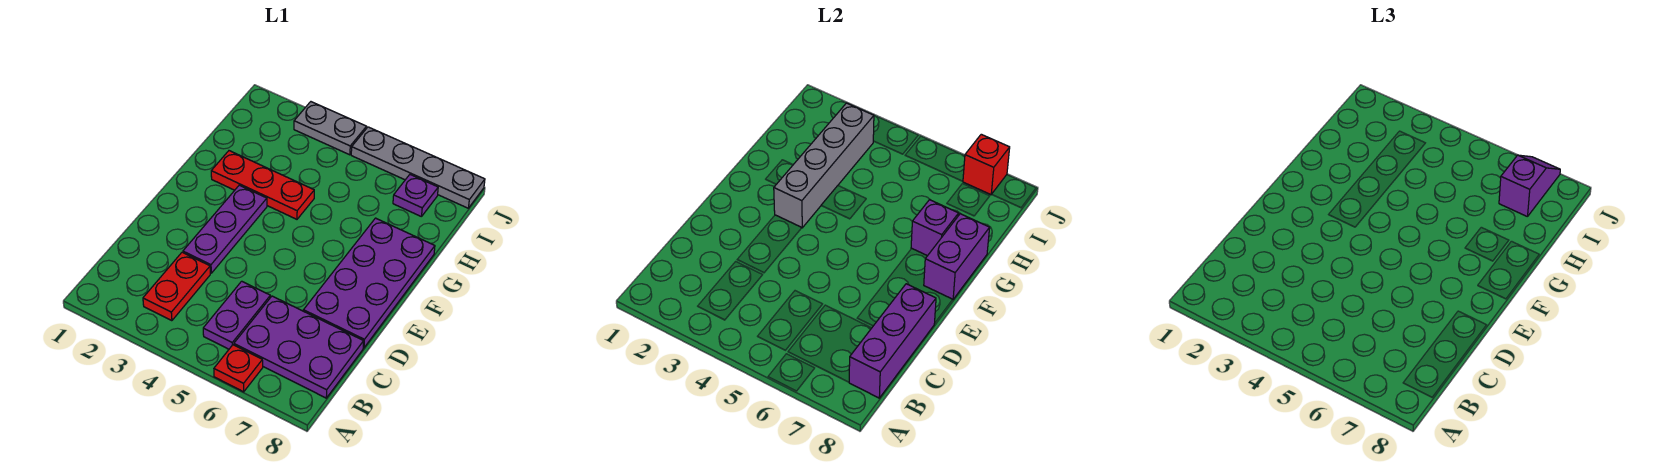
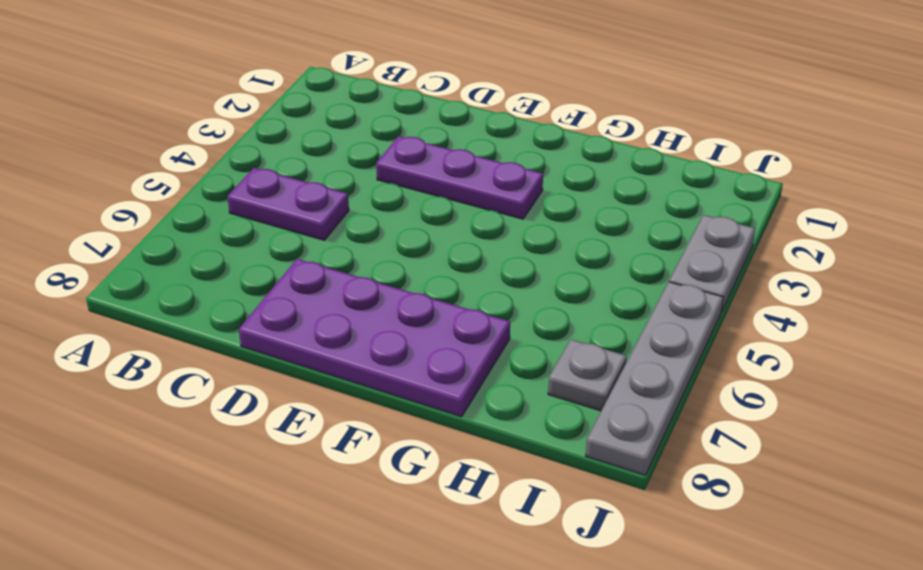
grey 1x1 plate [548,339,627,411] -> purple 1x1 plate [393,175,438,217]
none -> red 1x1 plate [214,345,263,392]
none -> red 1x2 plate [143,252,210,321]
none -> purple 2x3 plate [234,296,364,398]

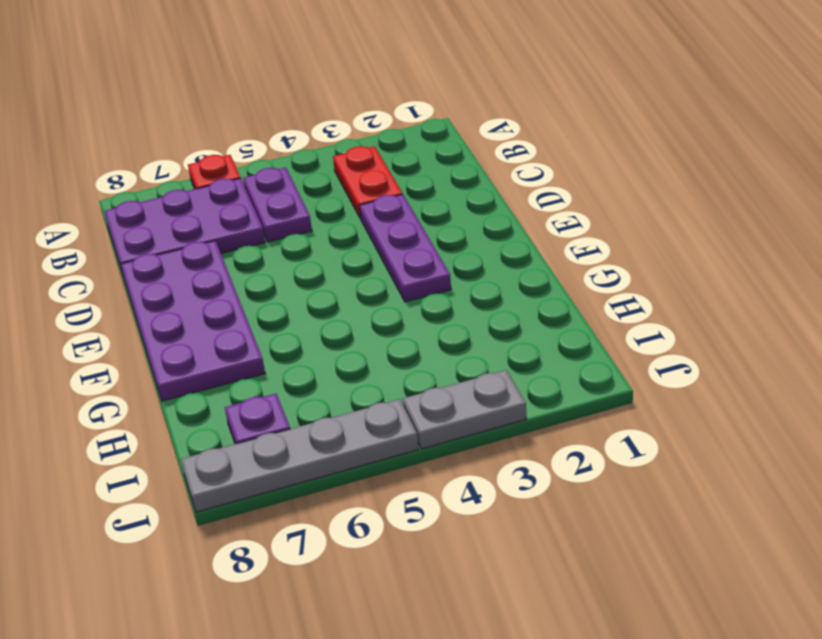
none -> red 1x3 plate [211,151,314,219]
none -> purple 1x3 brick [849,284,936,398]
none -> grey 1x4 brick [774,103,874,228]

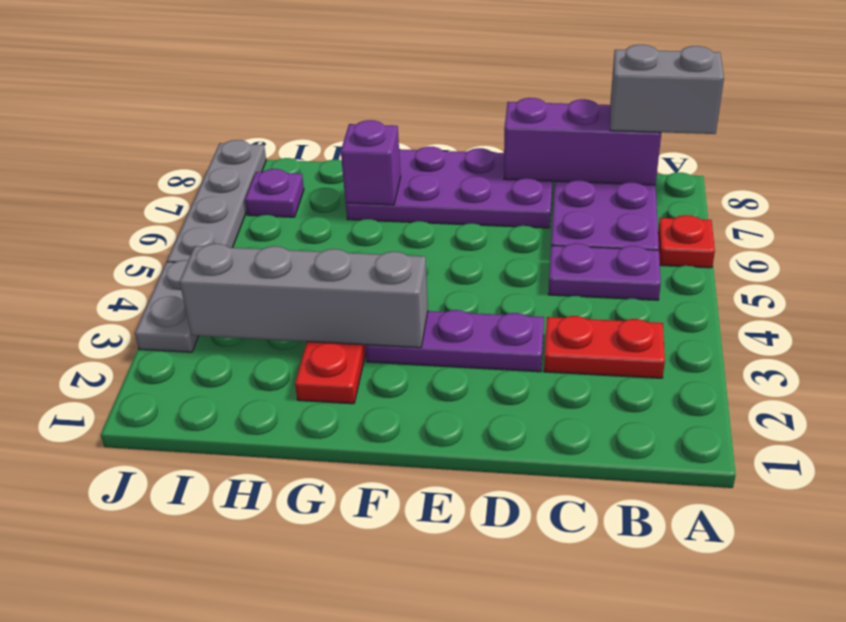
grey 1x2 brick [610,45,724,134] -> none
none -> purple 1x2 brick [924,214,990,299]
none -> red 1x1 brick [963,134,1010,195]
none -> purple 1x2 slope [1499,155,1560,217]

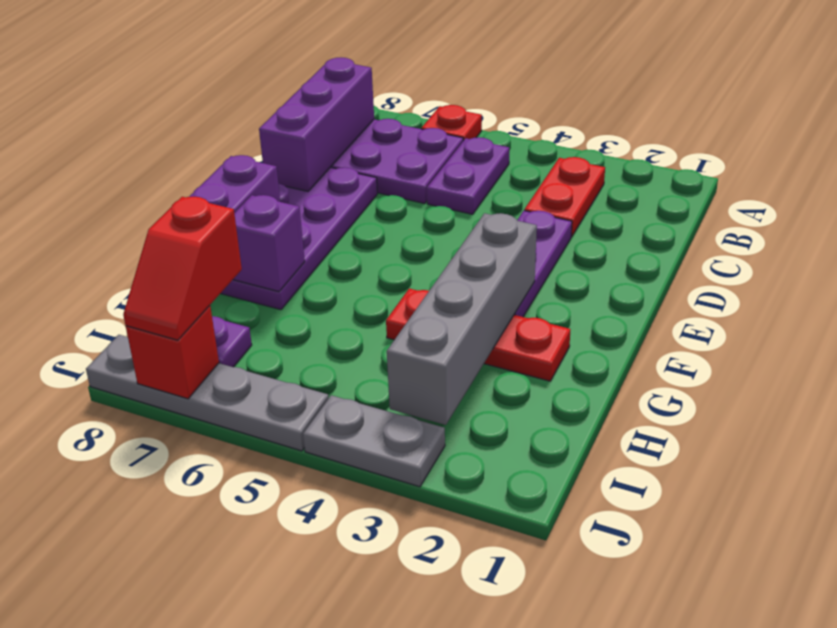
red 1x2 slope [123,196,242,340] -> purple 1x2 slope [1499,155,1560,217]

